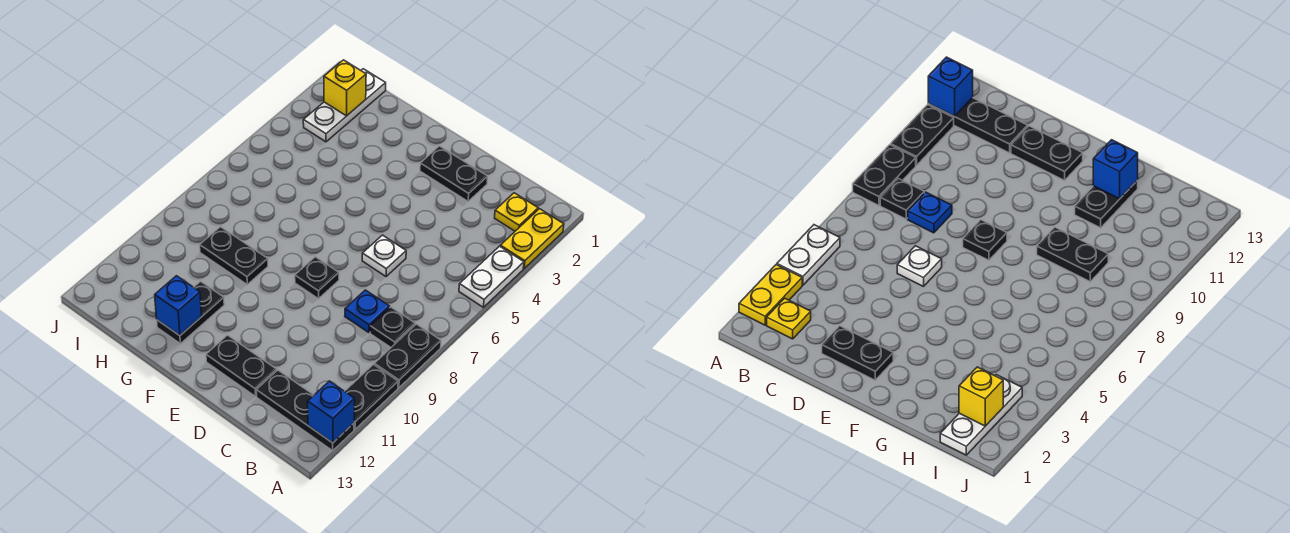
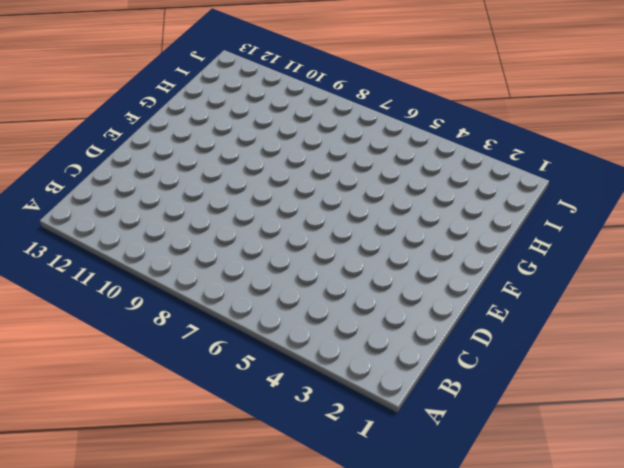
none -> yellow 1x2 plate [500,209,564,269]
none -> white 1x2 plate [459,246,524,307]
none -> black 1x2 plate [374,324,441,388]

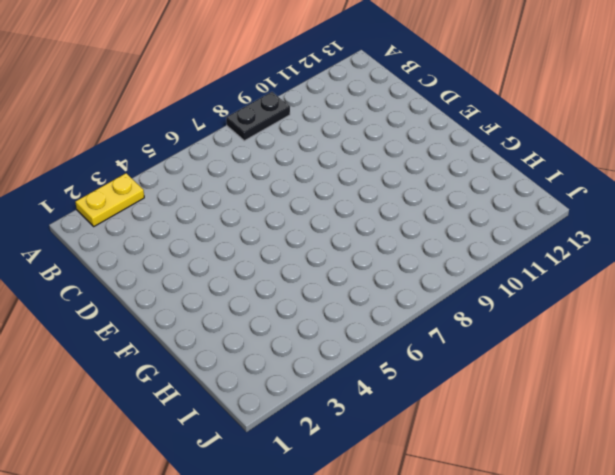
none -> white 1x2 plate [459,246,524,307]
none -> black 1x2 plate [345,365,398,429]
none -> black 1x3 plate [256,370,354,451]

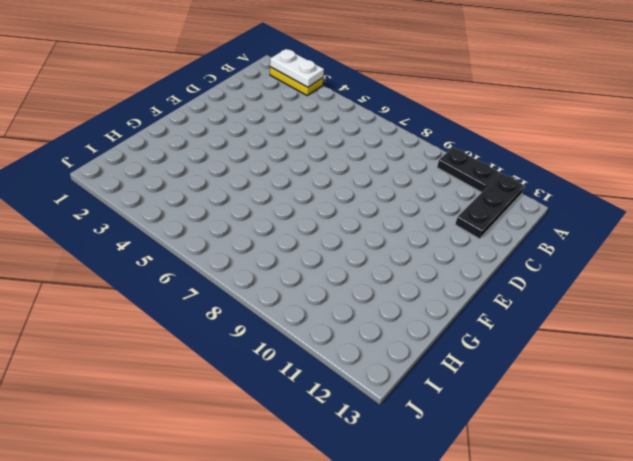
white 1x2 plate [270,49,324,87] -> white 1x2 plate moved to [459,246,524,307]
none -> black 1x2 plate [374,324,441,388]
none -> yellow 1x1 plate [495,193,538,231]
none -> black 1x1 plate [370,307,415,347]

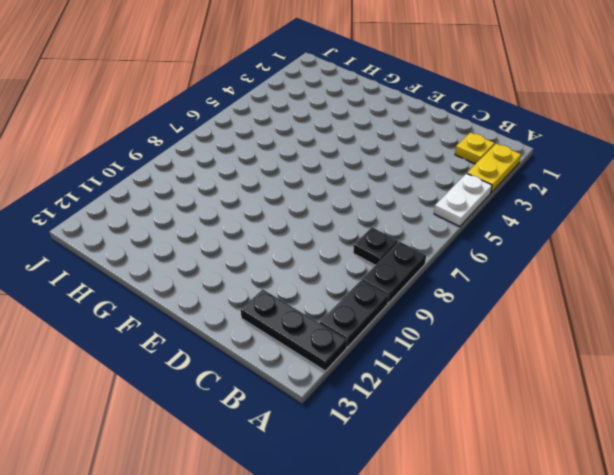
none -> blue 1x1 plate [345,290,390,333]
none -> black 1x2 plate [420,146,488,201]
none -> white 1x1 plate [362,235,406,277]

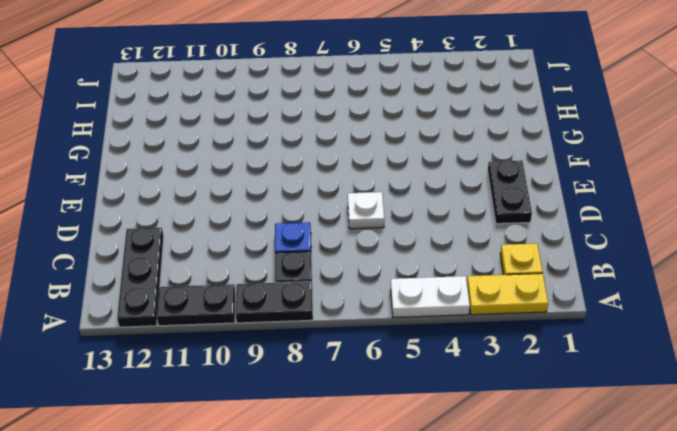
none -> black 1x2 plate [206,335,277,396]
none -> black 1x1 plate [295,257,339,299]
none -> black 1x2 plate [200,227,268,284]

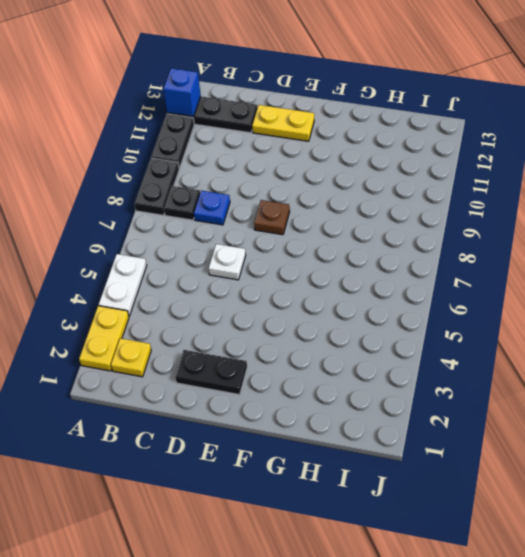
yellow 1x2 plate [252,105,314,141] -> black 1x2 plate [206,335,277,396]
brown 1x1 plate [254,200,290,235] -> black 1x1 plate [295,257,339,299]
none -> black 1x2 plate [200,227,268,284]
none -> black 1x2 plate [157,281,224,344]
none -> white 1x3 plate [303,69,386,142]

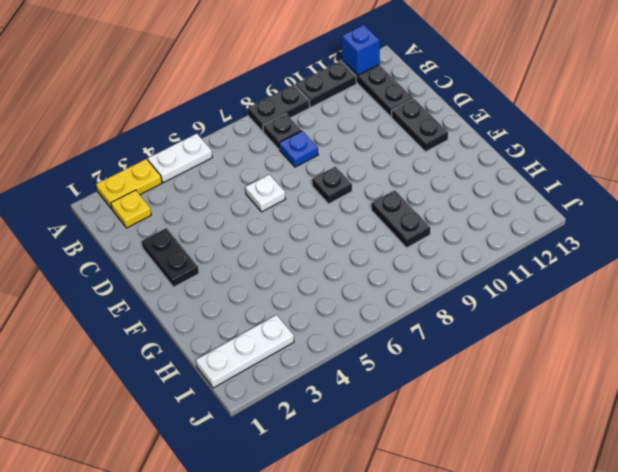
none -> black 1x2 plate [157,281,224,344]
none -> blue 1x1 brick [155,276,201,336]
none -> yellow 1x1 brick [324,60,366,116]

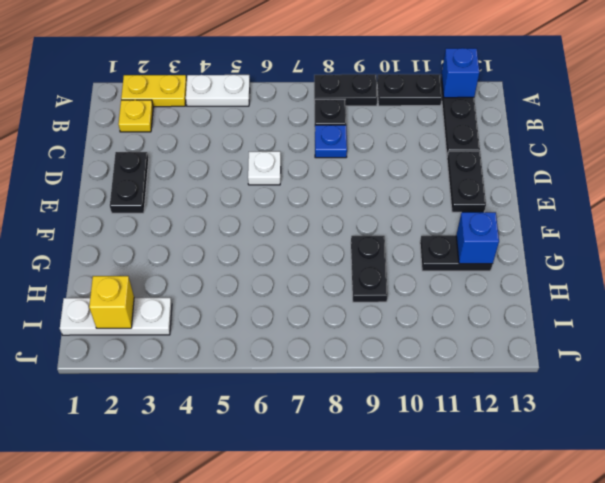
none -> black 1x1 plate [295,257,339,299]

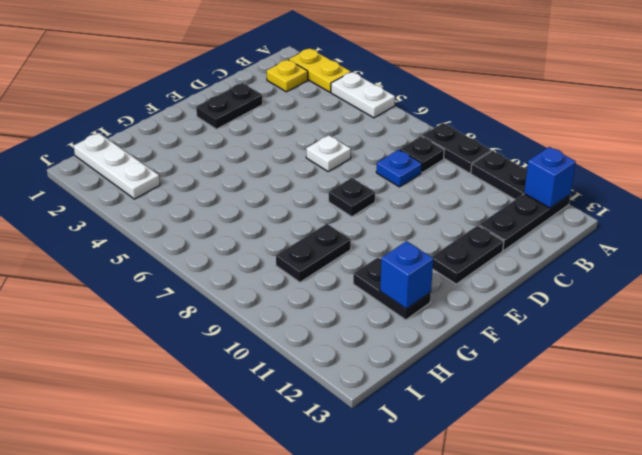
none -> yellow 1x1 brick [324,60,366,116]

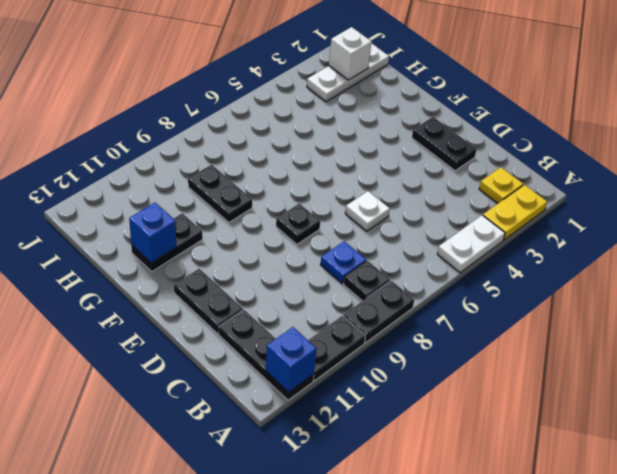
white 1x1 brick [329,27,371,80] -> yellow 1x1 brick [324,60,366,116]

